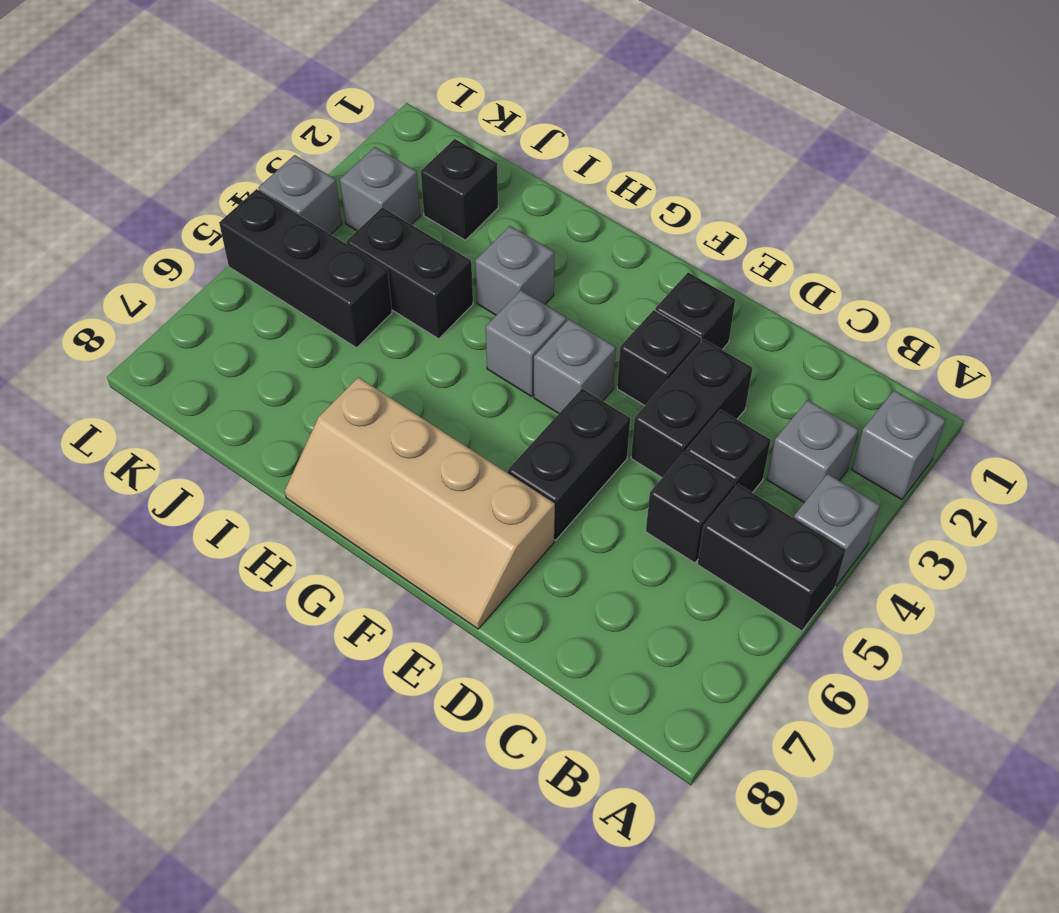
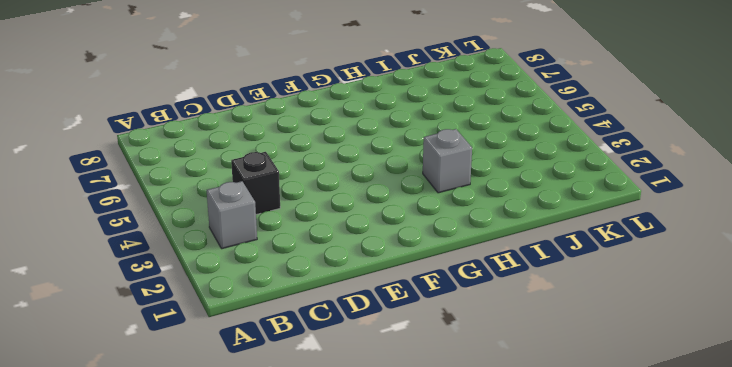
none -> grey 1x1 brick [852,390,945,500]
none -> grey 1x1 brick [794,474,880,586]
none -> black 1x2 brick [698,484,846,631]

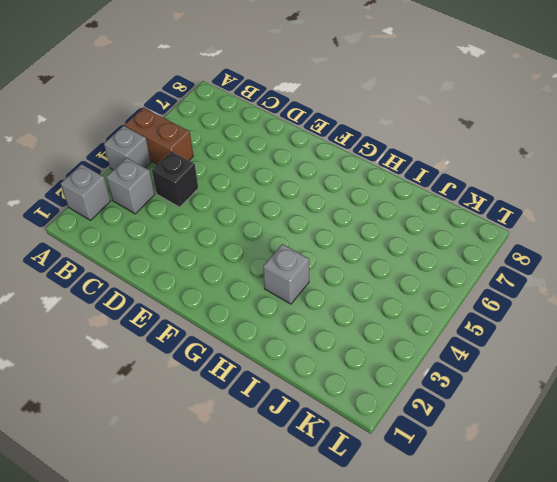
brown 1x2 brick [125,107,193,165] -> black 1x2 brick [698,484,846,631]
none -> black 1x1 brick [646,452,735,563]
none -> black 1x2 brick [631,339,752,478]
none -> black 1x1 brick [655,272,735,350]

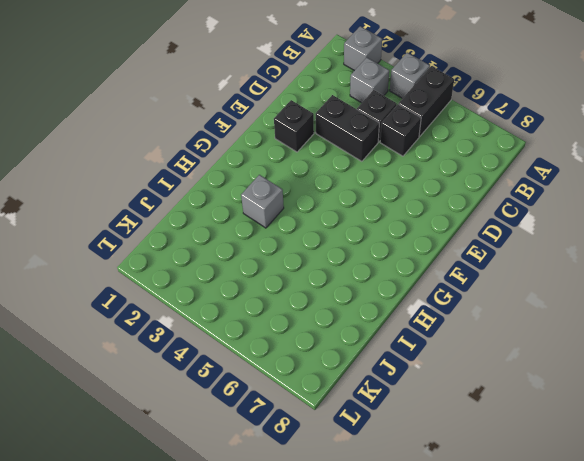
none -> black 1x1 brick [617,310,701,406]
none -> black 1x2 brick [508,389,630,540]
none -> tan 2x4 slope [285,377,555,629]

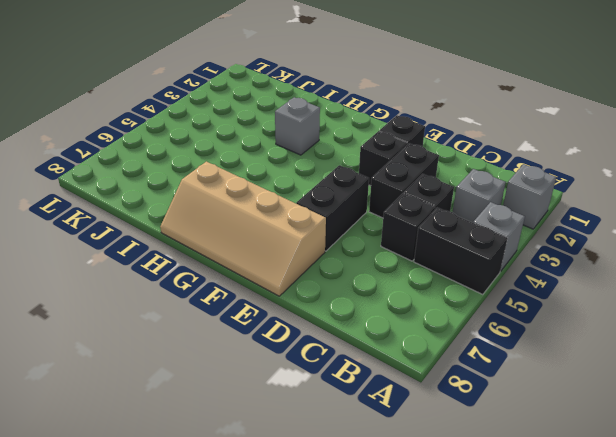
none -> grey 1x1 brick [534,319,616,413]
none -> grey 1x1 brick [486,290,567,396]
none -> black 1x2 brick [346,207,473,339]

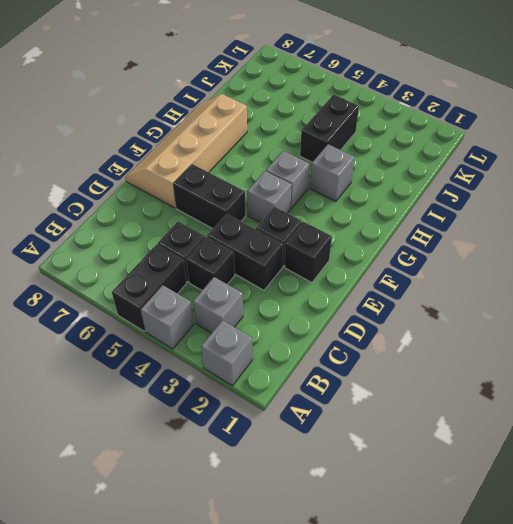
none -> black 1x1 brick [421,139,498,240]
none -> black 1x3 brick [219,189,392,348]
none -> grey 1x1 brick [340,147,420,231]

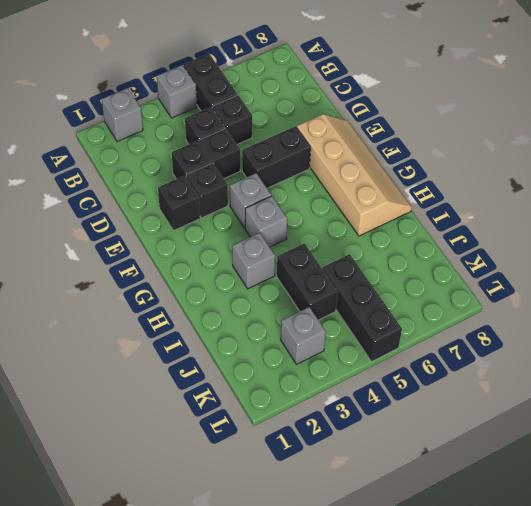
none -> grey 1x1 brick [767,400,858,502]
none -> black 1x1 brick [421,139,498,240]
none -> grey 1x1 brick [259,155,342,234]

